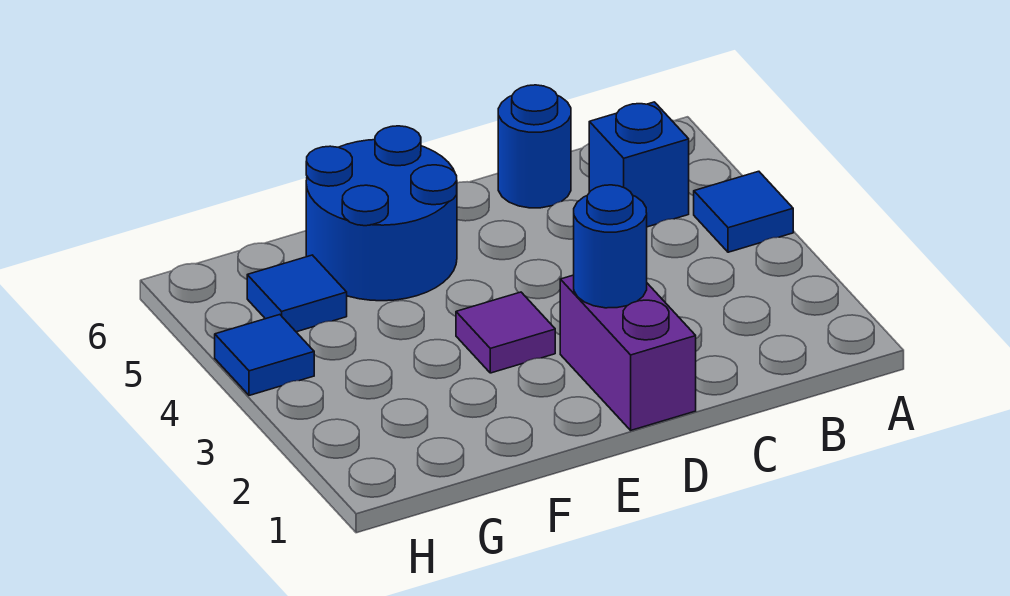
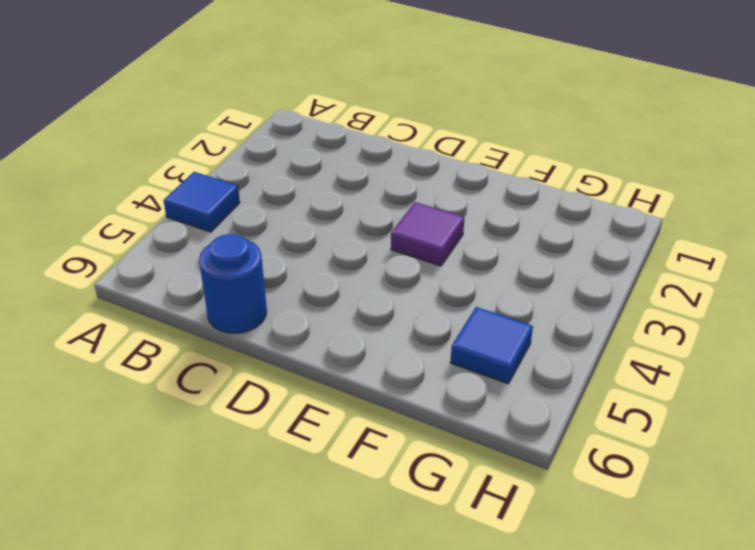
none -> blue 1x1 brick [589,102,689,227]
none -> purple 1x2 brick [560,275,696,430]

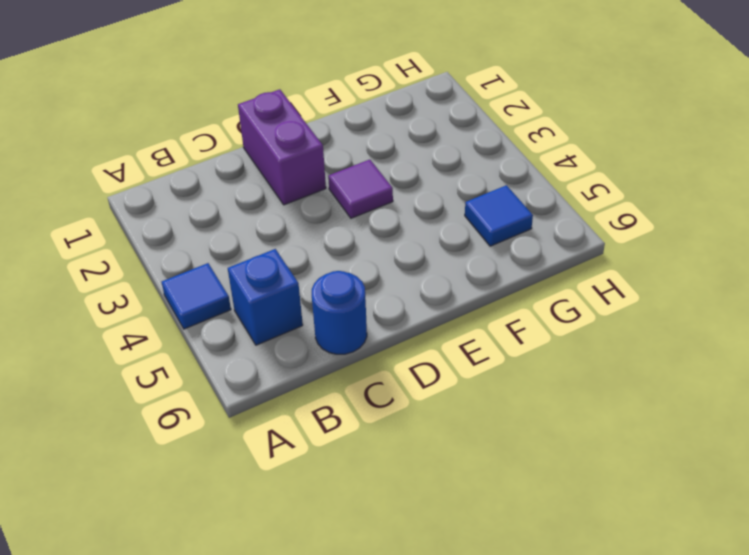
none -> blue 2x2 round brick [306,126,457,301]
none -> blue 1x1 tile [215,315,314,395]

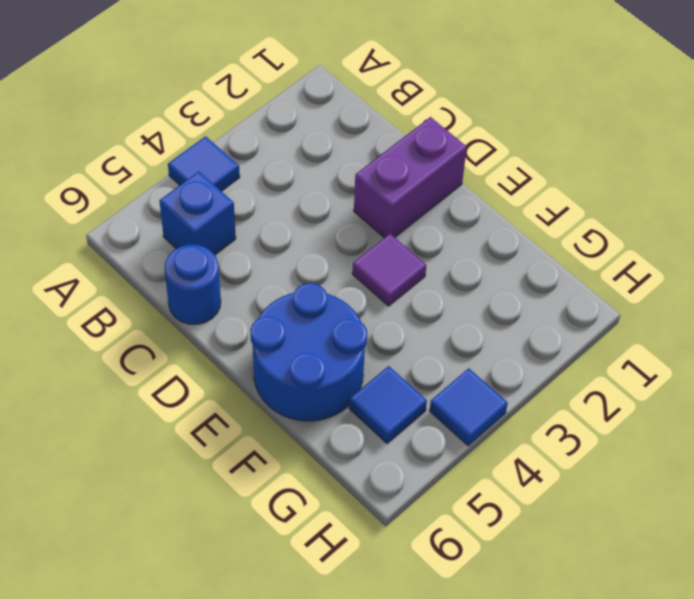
none -> blue 1x1 round brick [574,185,647,308]

